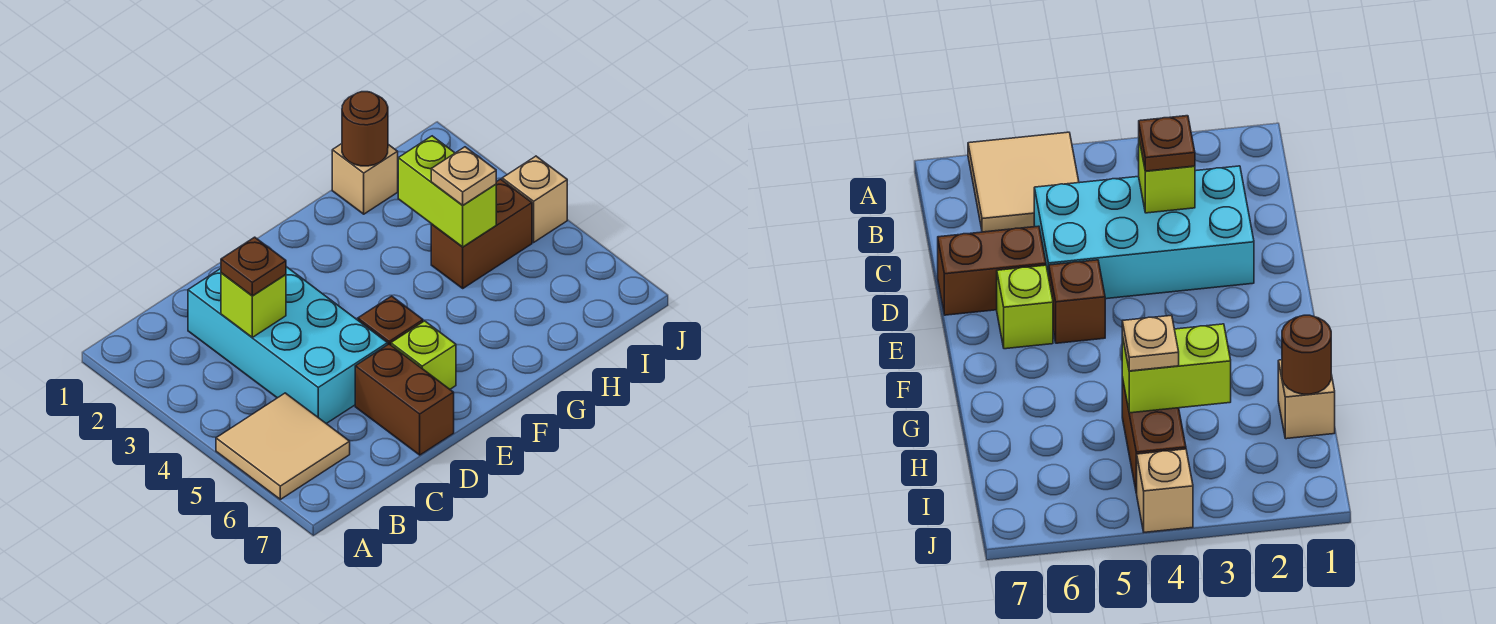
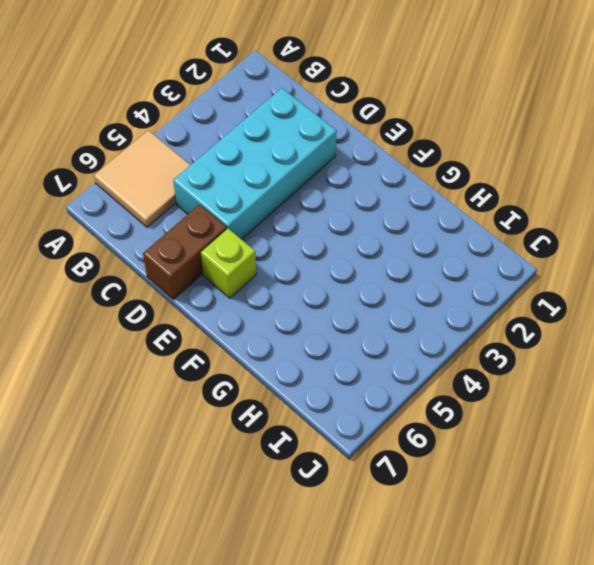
none -> brown 1x1 brick [358,296,423,345]
none -> tan 1x1 brick [332,144,398,214]
none -> brown 1x2 brick [431,179,532,288]

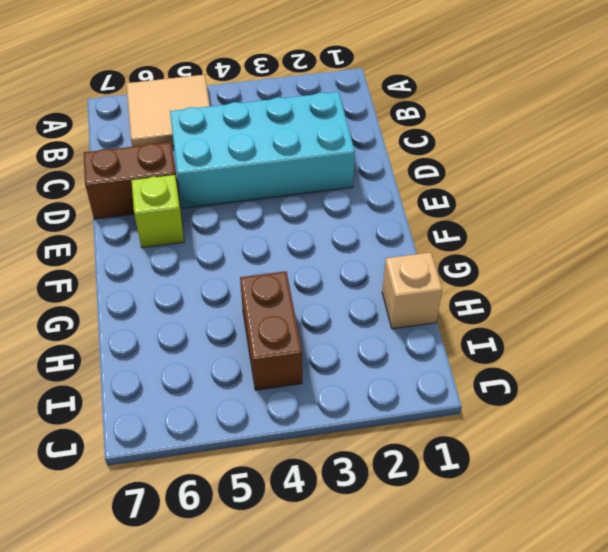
none -> brown 1x1 brick [358,296,423,345]
none -> tan 1x1 brick [502,156,567,242]
none -> lime 1x1 brick [221,273,286,337]

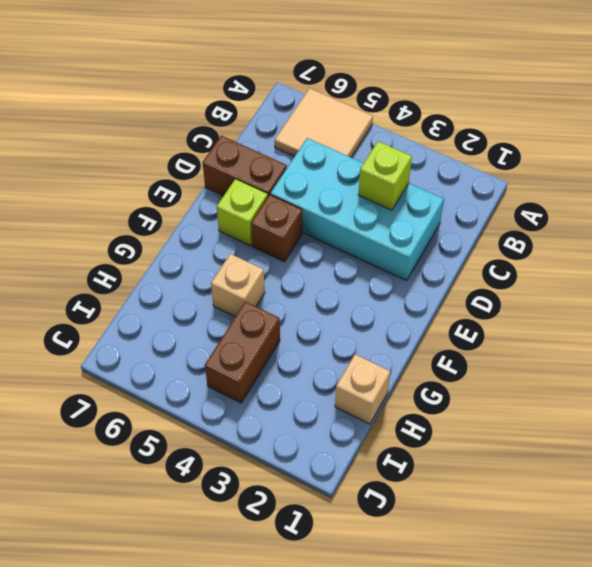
tan 1x1 brick [211,254,265,317] -> tan 1x1 brick moved to [502,156,567,242]
none -> brown 1x1 round brick [342,92,388,166]
none -> lime 1x2 brick [398,136,496,247]
none -> brown 1x1 plate [221,237,286,296]

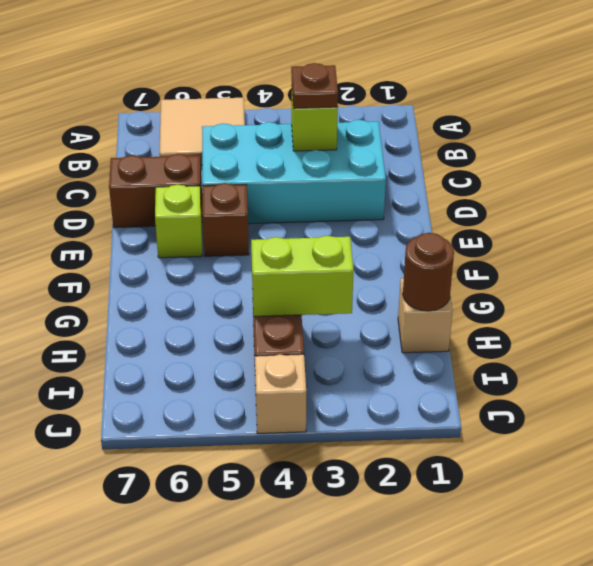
none -> tan 1x1 plate [431,147,496,205]

